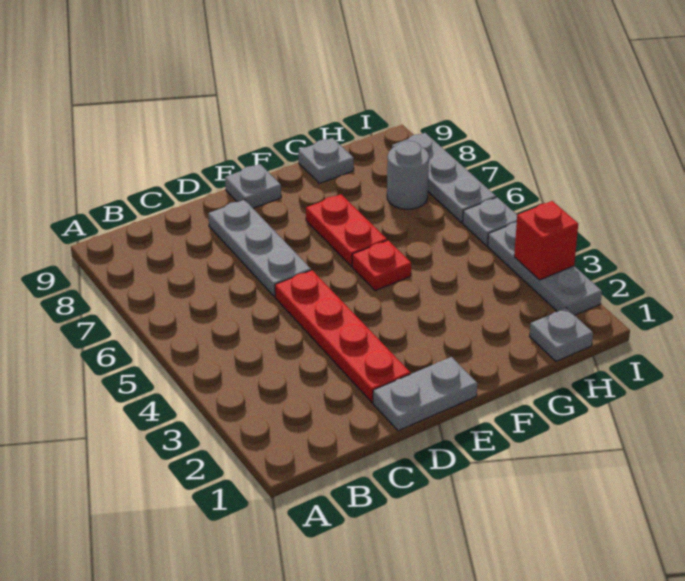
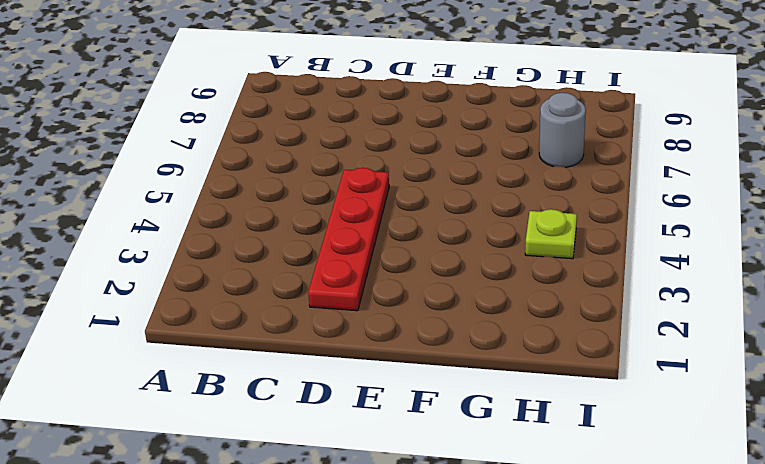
lime 1x1 plate [525,209,577,259] -> none
none -> grey 1x2 plate [373,357,477,431]
none -> grey 1x3 plate [208,200,311,297]
none -> grey 1x1 plate [225,164,281,208]

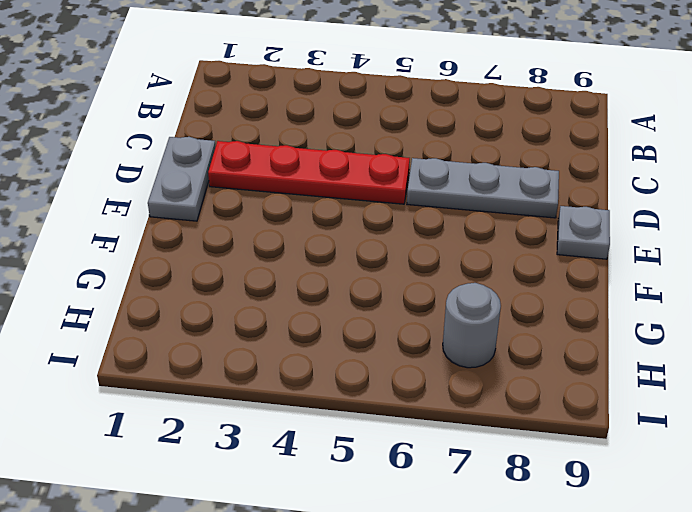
none -> red 1x1 plate [352,240,411,291]
none -> red 1x2 plate [306,194,387,266]
none -> grey 1x1 plate [299,138,354,184]

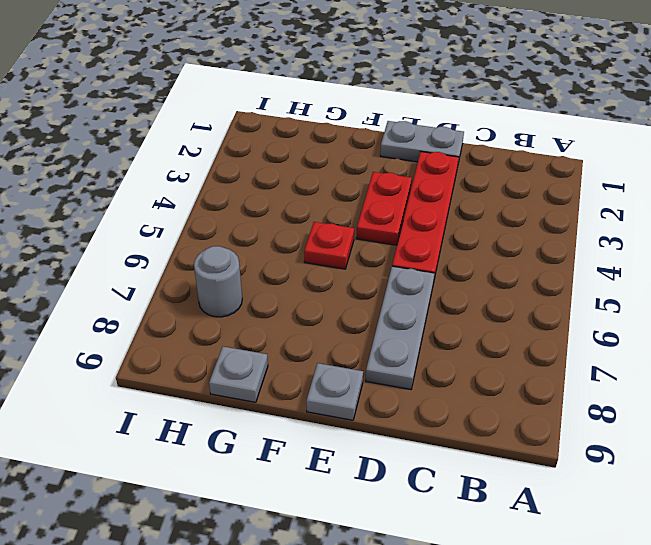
red 1x2 plate [356,172,412,245] -> red 1x2 plate moved to [306,194,387,266]
none -> grey 1x1 plate [530,308,593,361]
none -> grey 1x3 plate [488,222,602,315]
none -> grey 1x1 plate [463,197,517,246]

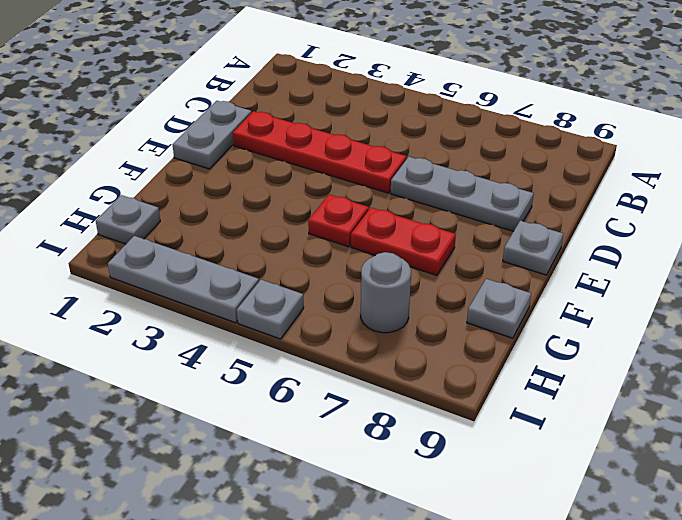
none -> grey 1x3 plate [392,133,496,222]
none -> red 1x1 brick [514,201,578,280]

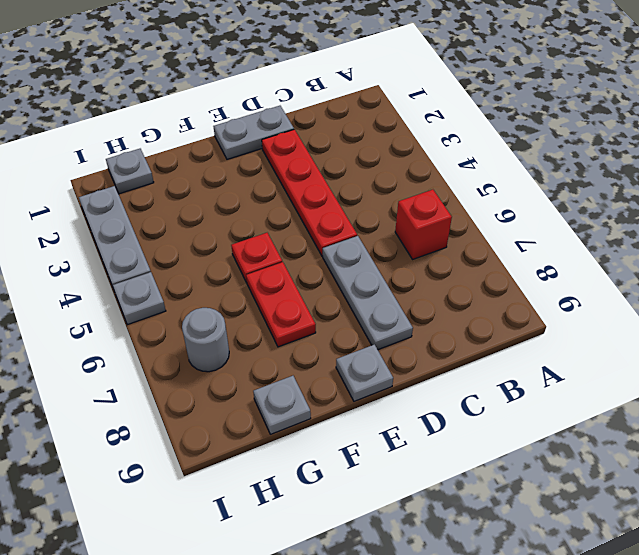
red 1x1 brick [395,190,452,259] -> red 1x1 brick moved to [514,201,578,280]
none -> grey 1x3 plate [392,133,496,222]

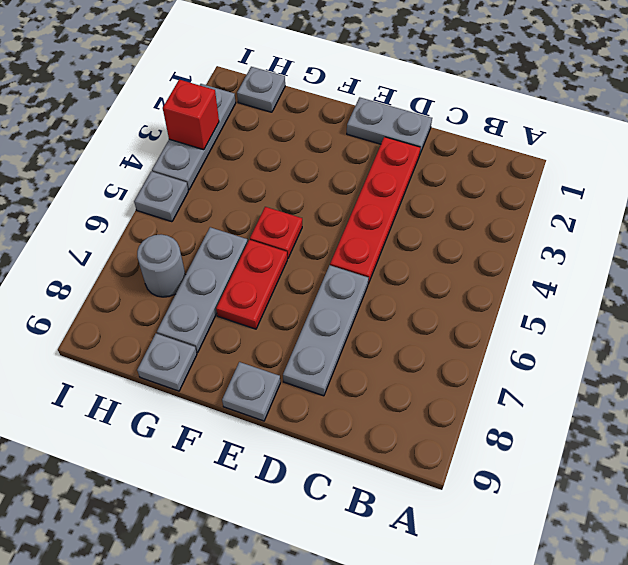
grey 1x3 plate [157,227,248,352] -> grey 1x3 plate moved to [392,133,496,222]

